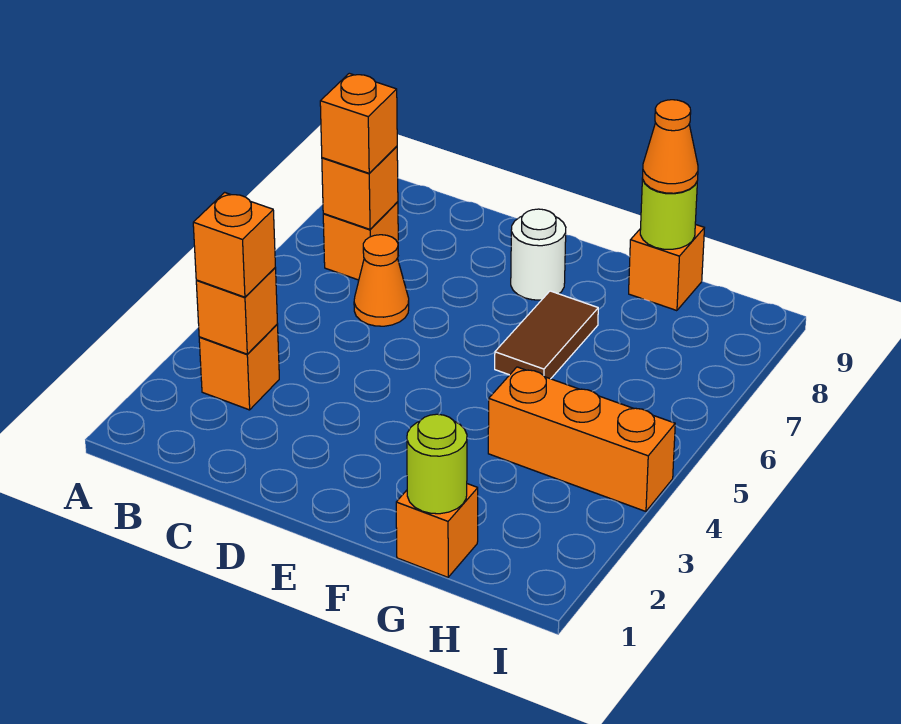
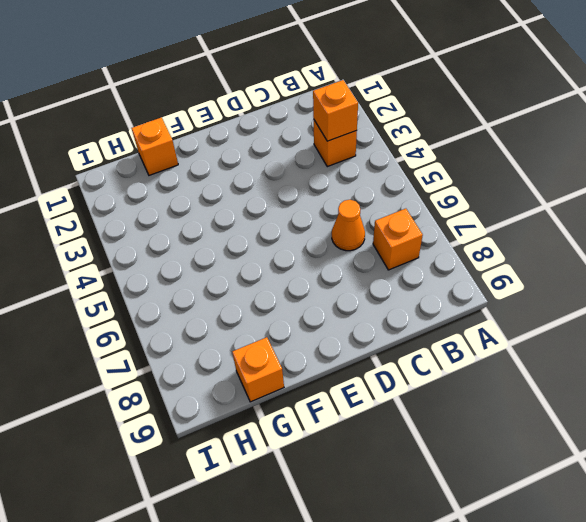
none -> white 1x1 round brick [511,209,566,300]
none -> brown 1x2 tile [495,291,598,379]
none -> orange 1x3 brick [488,367,675,511]

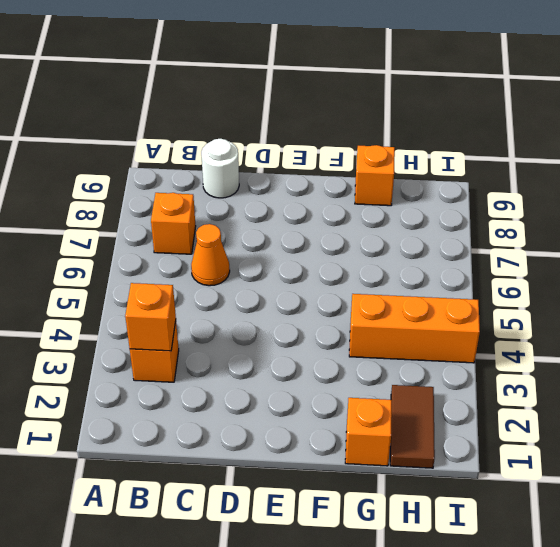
white 1x1 round brick [201,139,239,198] -> white 1x1 round brick moved to [511,209,566,300]
brown 1x2 tile [390,385,435,468] -> brown 1x2 tile moved to [495,291,598,379]
none -> orange 1x1 brick [322,146,398,229]
none -> lime 1x1 round brick [407,414,467,514]
none -> lime 1x1 round brick [640,178,697,249]

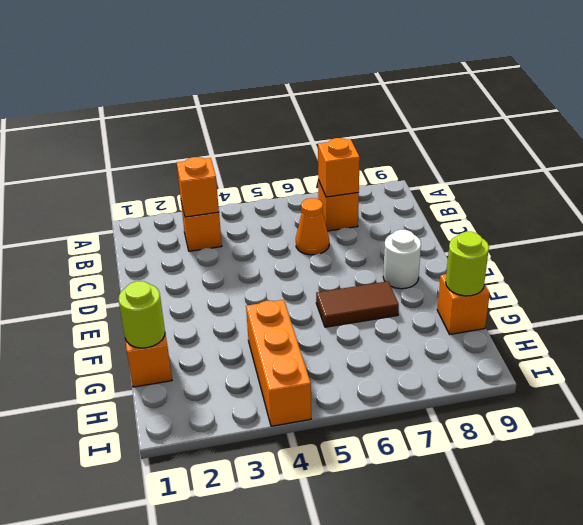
none -> orange 1x1 brick [193,192,275,297]
none -> orange 1x1 brick [320,73,397,173]
none -> orange 1x1 cone [643,100,698,193]

